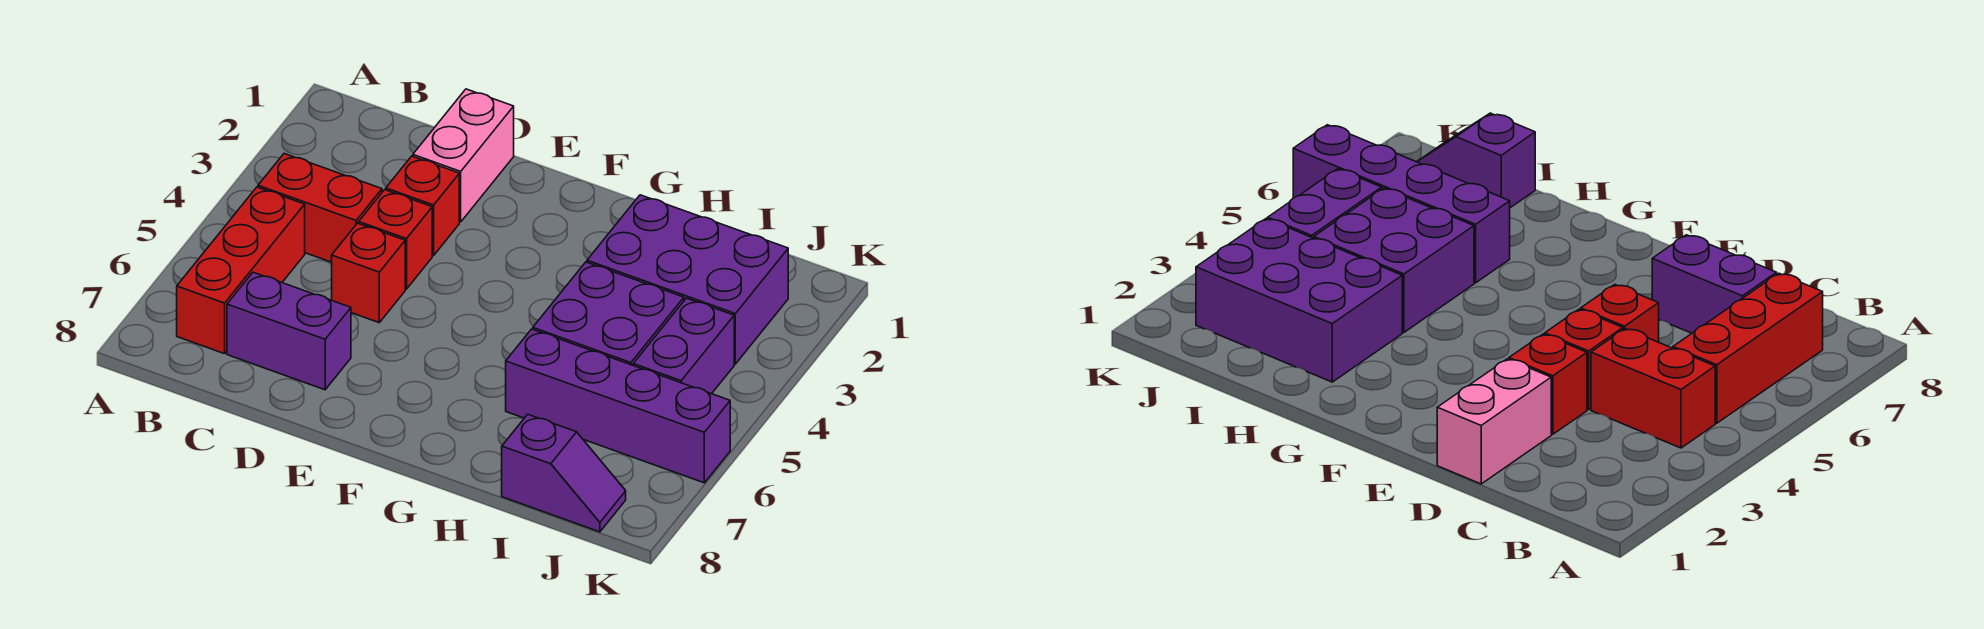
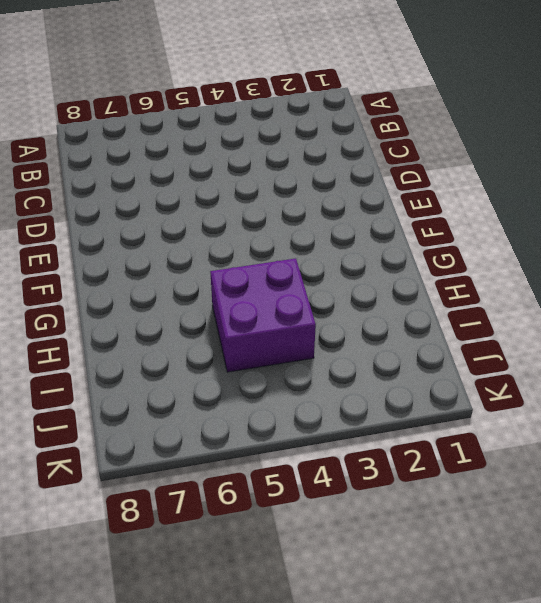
none -> red 1x2 brick [258,154,382,262]
none -> red 1x3 brick [177,187,305,354]
none -> purple 1x2 brick [227,272,351,390]

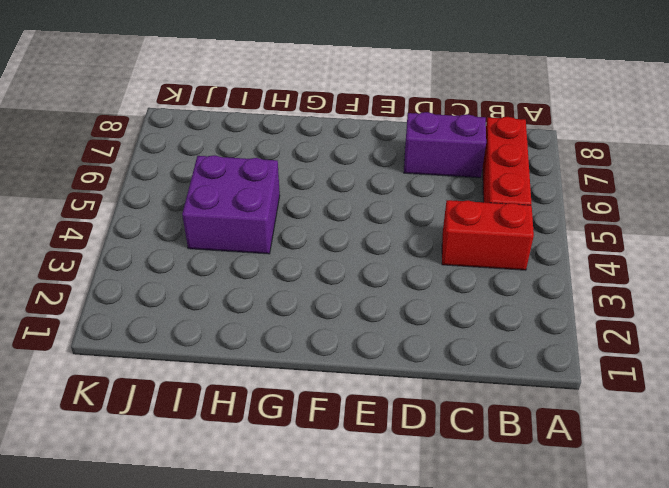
none -> pink 1x2 brick [413,89,514,222]
none -> red 1x1 brick [386,156,459,256]
none -> red 1x1 brick [359,190,432,289]

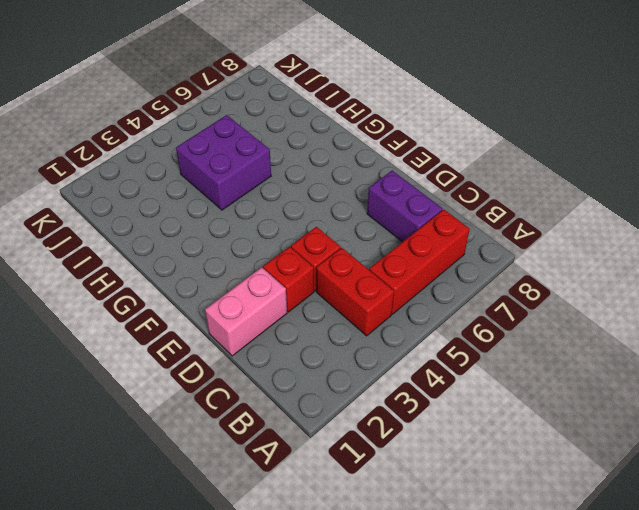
none -> red 1x1 brick [332,223,405,323]
none -> purple 2x3 brick [587,195,788,364]
none -> purple 1x4 brick [506,329,730,483]

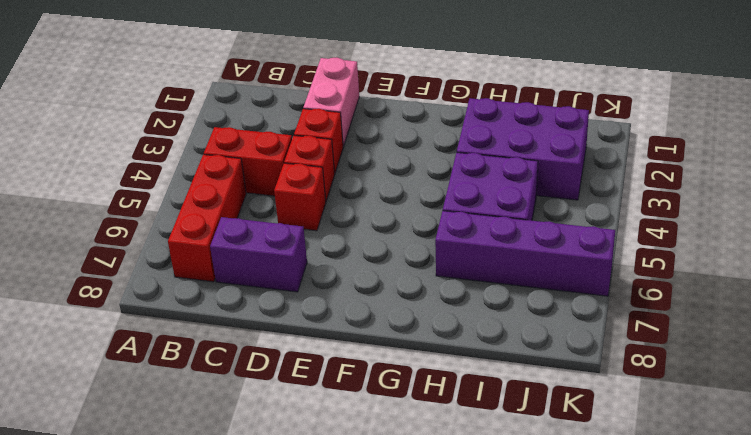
none -> purple 1x2 slope [502,414,626,532]
none -> purple 1x2 brick [633,298,734,394]

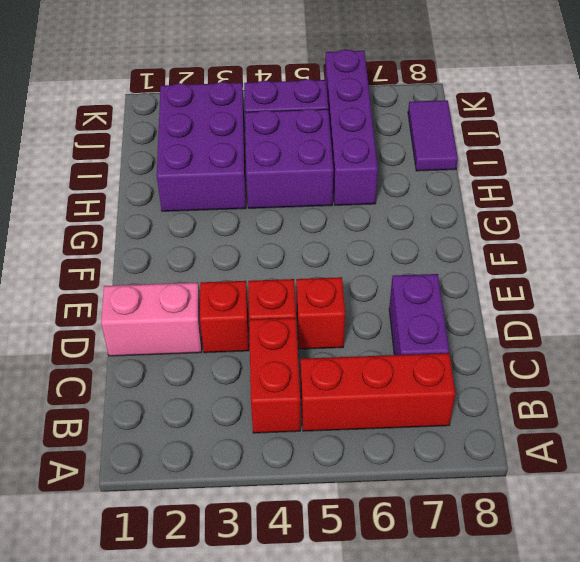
purple 1x2 tile [408,100,458,171] -> purple 1x2 slope [502,414,626,532]

